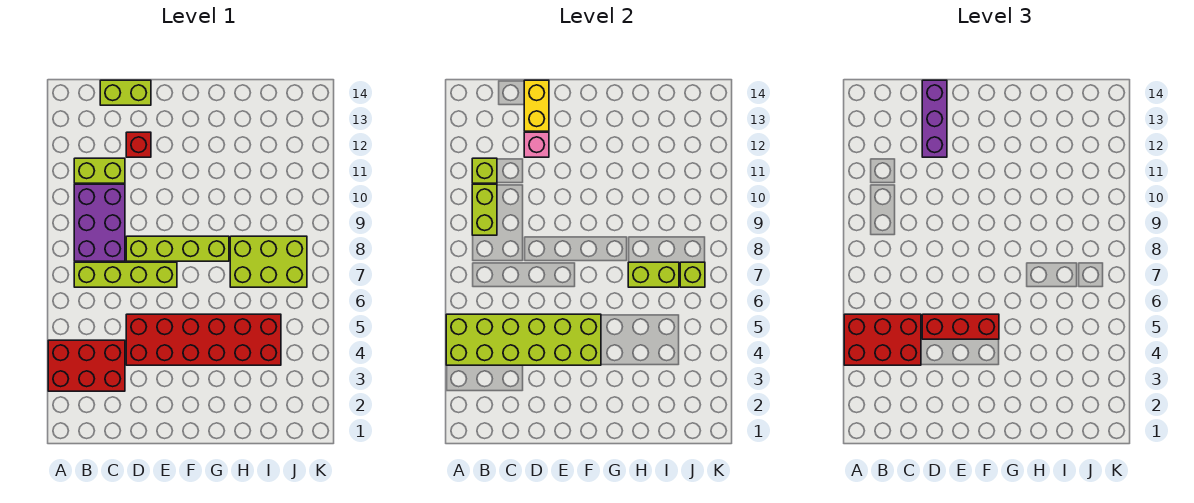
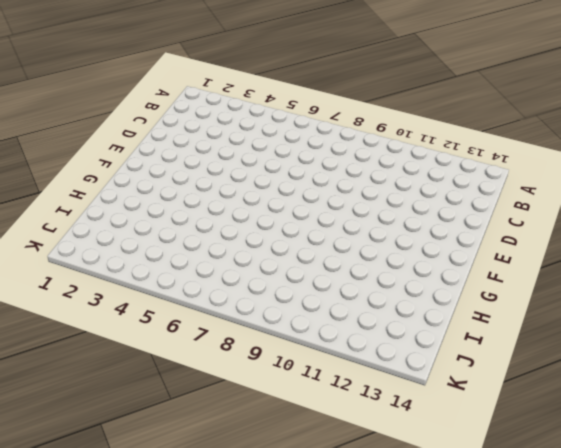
none -> red 2x3 brick [48,340,125,391]
none -> lime 1x4 brick [74,262,177,287]
none -> purple 2x3 brick [74,184,125,261]

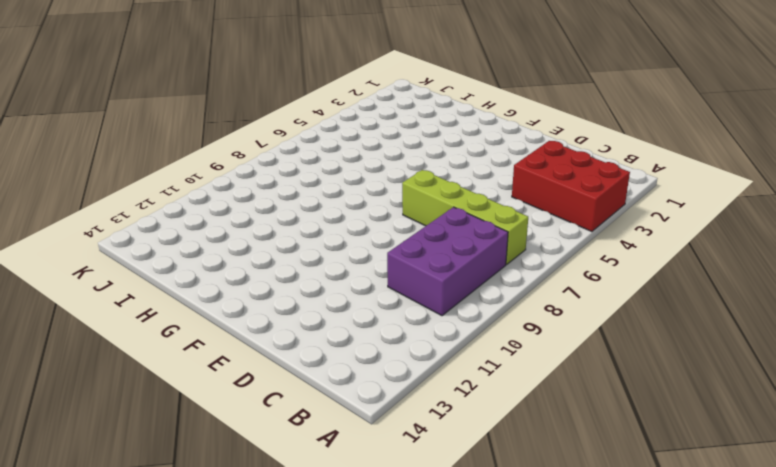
none -> lime 1x2 brick [74,158,125,183]
none -> lime 1x2 brick [100,80,151,105]
none -> red 2x6 brick [126,314,281,365]

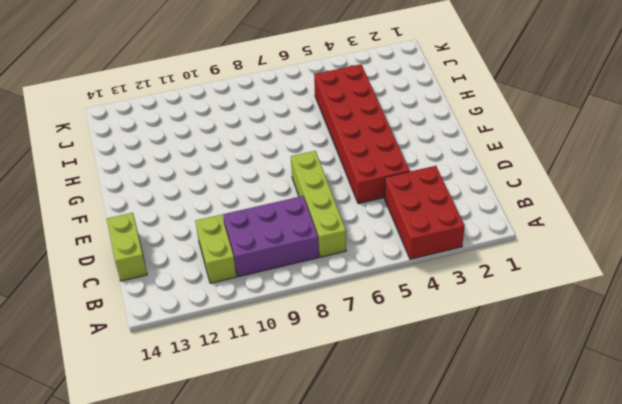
none -> lime 1x4 brick [126,236,229,261]
none -> red 1x1 brick [126,132,151,157]
none -> lime 2x3 brick [230,236,307,287]

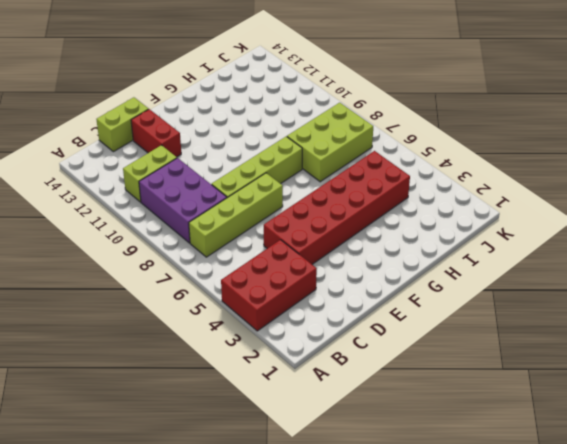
red 1x2 brick [131,109,181,157] -> red 1x1 brick [126,132,151,157]
none -> lime 2x6 brick [446,314,601,365]
none -> lime 1x2 brick [472,184,497,235]
none -> lime 1x1 brick [472,158,497,183]

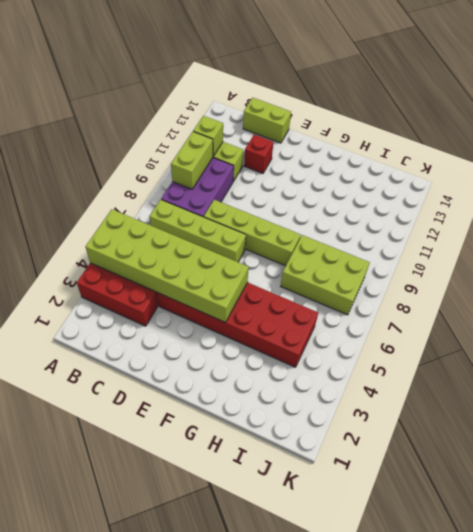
none -> pink 1x1 brick [524,132,549,157]
none -> yellow 1x2 brick [524,80,549,131]
none -> lime 1x2 brick [628,262,679,287]

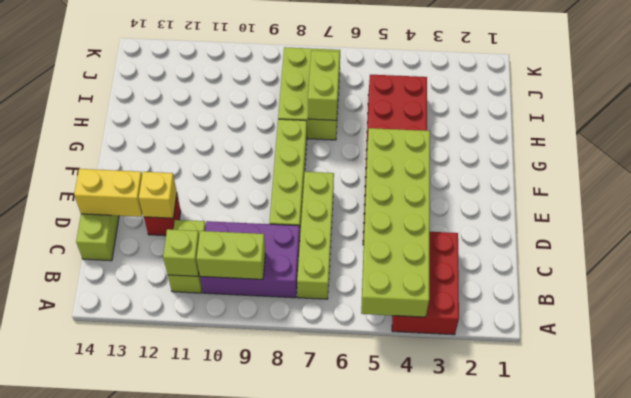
yellow 1x1 brick [139,172,177,218] -> pink 1x1 brick [524,132,549,157]
none -> lime 1x1 brick [680,262,705,287]
none -> red 2x3 brick [844,314,921,365]
none -> red 1x3 brick [922,314,999,339]

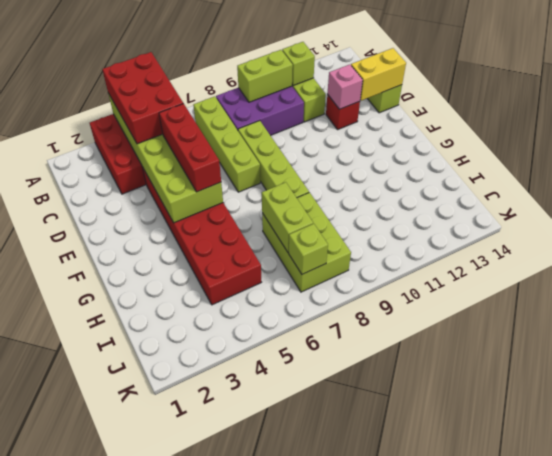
none -> purple 1x3 brick [922,80,947,157]

